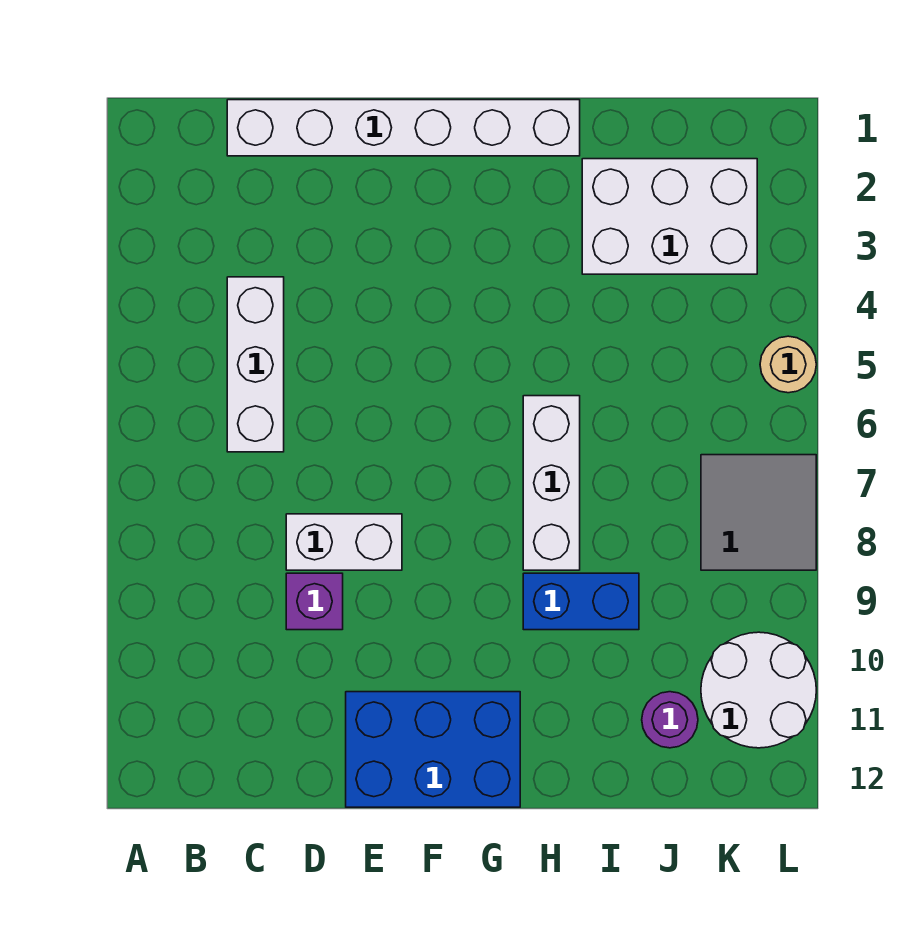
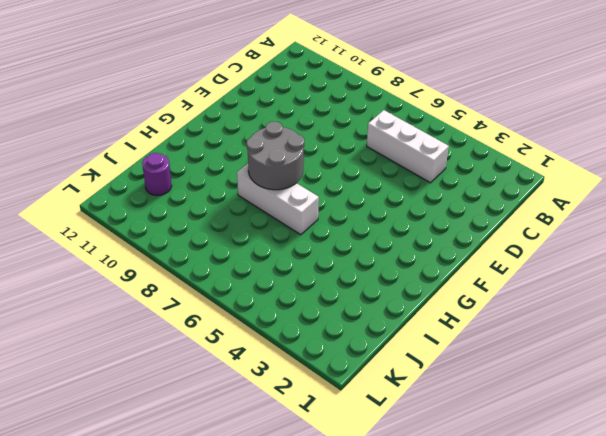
grey 2x2 round brick [247,122,304,190] -> none
none -> white 1x6 brick [227,100,580,156]
none -> white 1x2 brick [286,514,402,570]
none -> purple 1x1 brick [286,573,343,630]

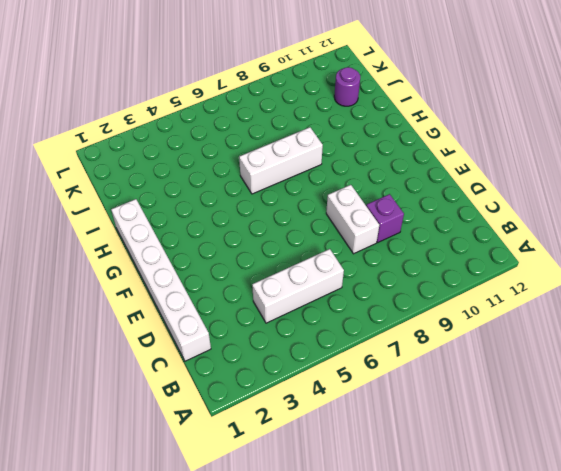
none -> blue 2x3 brick [346,692,520,807]
none -> blue 1x2 brick [523,573,639,630]
none -> white 2x3 brick [582,159,757,274]

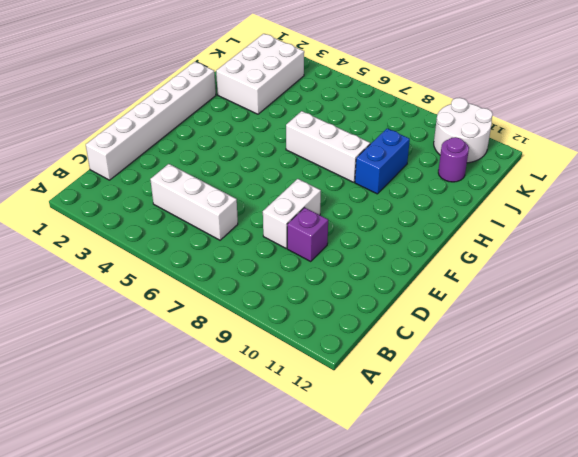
none -> blue 2x3 brick [346,692,520,807]
none -> grey 2x2 tile [701,455,816,570]
none -> tan 1x1 round brick [760,336,816,393]

